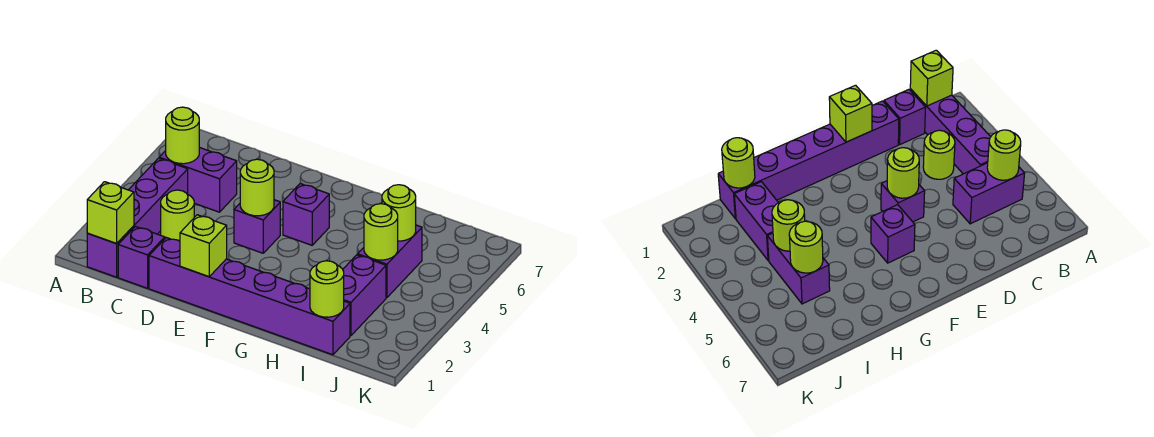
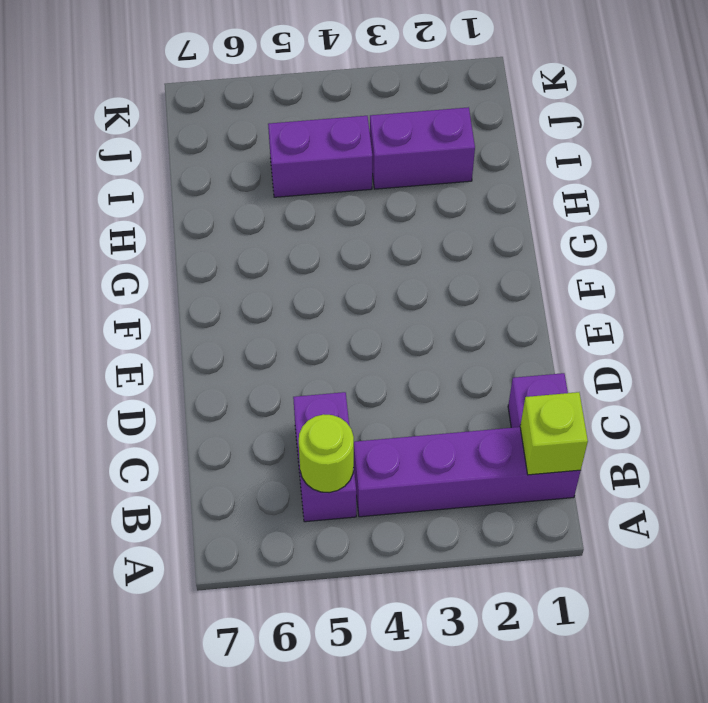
none -> lime 1x1 round brick [161,190,194,241]
none -> purple 1x6 brick [149,238,350,355]
none -> purple 1x1 brick [234,200,280,253]

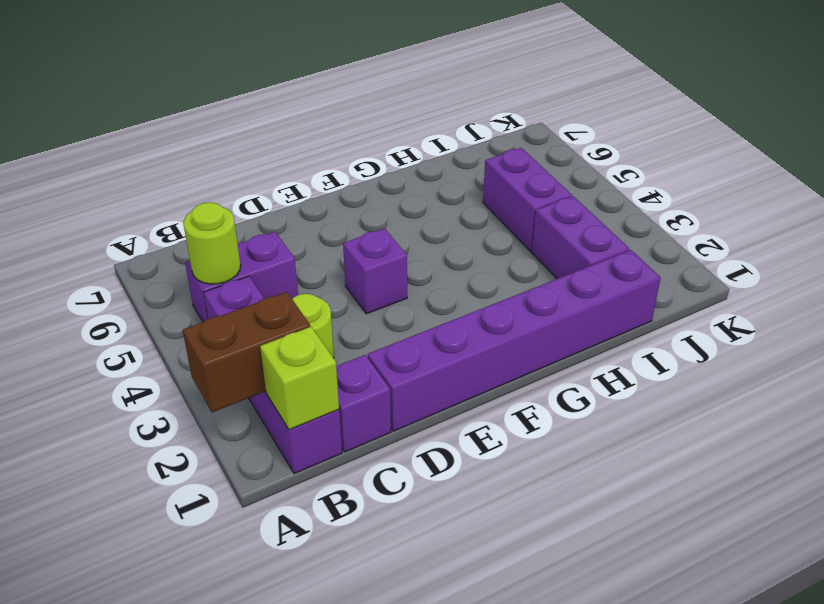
brown 1x2 brick [183,292,310,412] -> none
none -> purple 1x1 brick [283,184,329,245]
none -> lime 1x1 brick [180,215,227,277]
none -> lime 1x1 round brick [240,159,274,216]

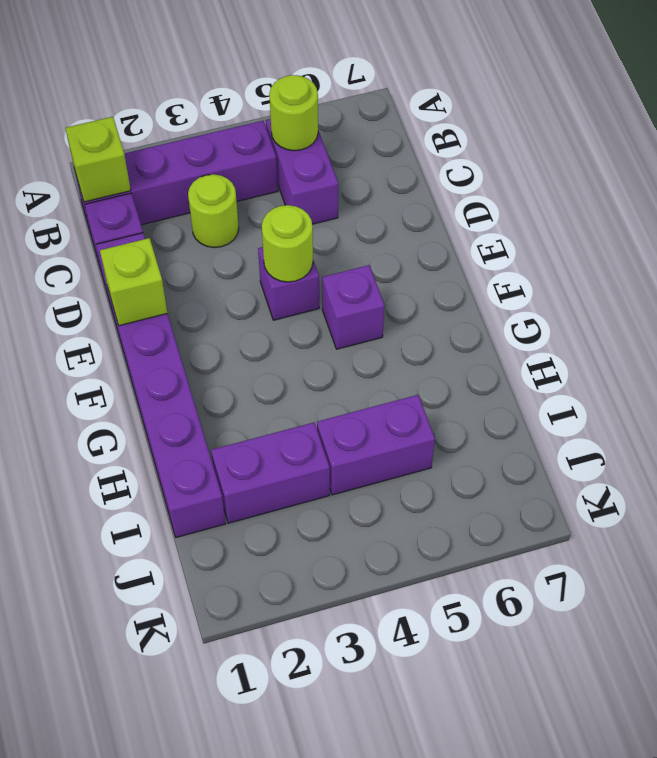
none -> lime 1x1 round brick [310,261,344,317]
none -> lime 1x1 round brick [364,204,398,260]
none -> lime 1x1 round brick [382,185,416,241]

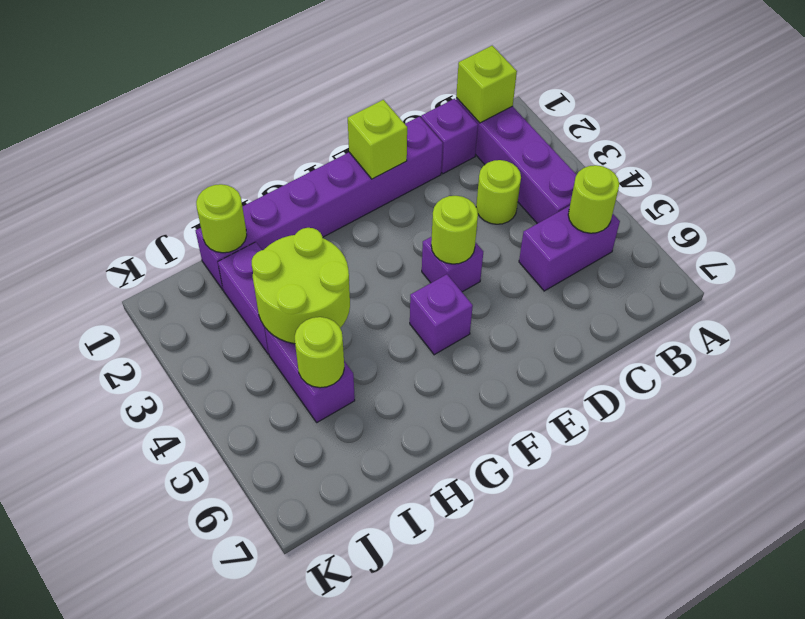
lime 2x2 round brick [252,228,350,344] -> lime 1x1 round brick [364,204,398,260]

